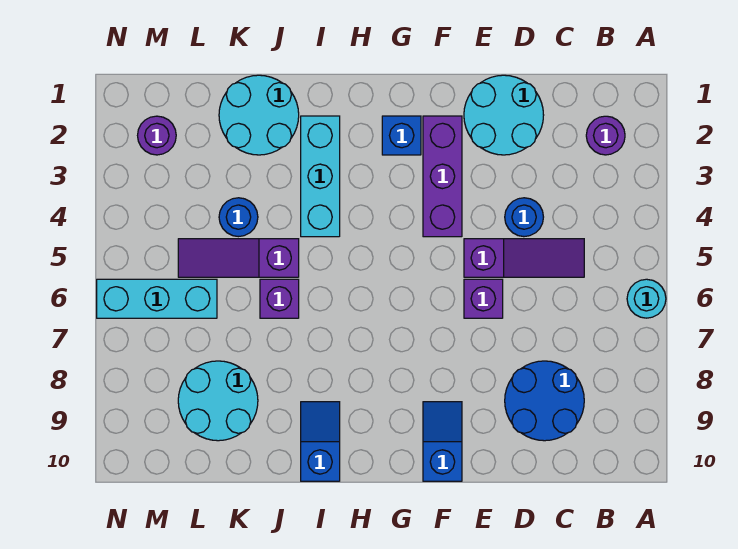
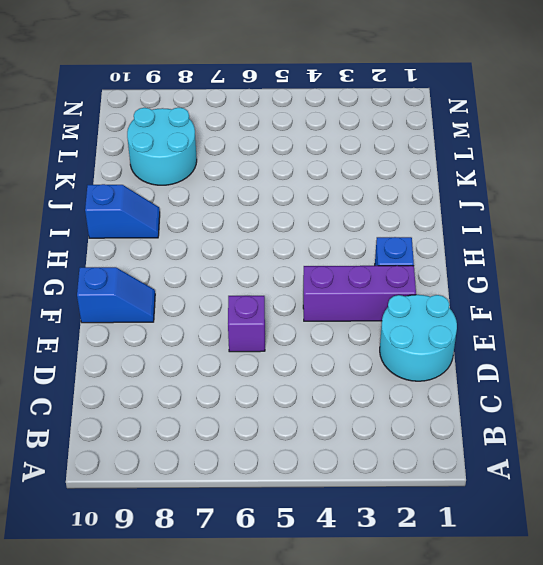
none -> cyan 1x1 round brick [627,279,666,318]
none -> purple 1x1 round brick [586,116,625,155]
none -> purple 1x3 slope [464,239,584,277]

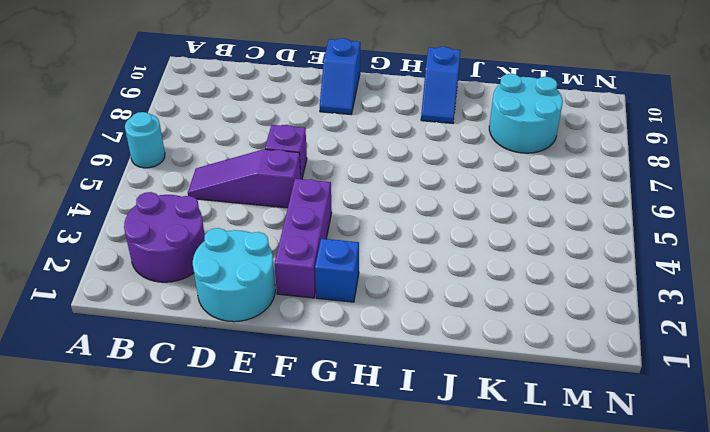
purple 2x2 round brick [124,192,205,282] -> purple 1x1 round brick [586,116,625,155]
none -> blue 2x2 round brick [505,361,584,441]
none -> blue 1x1 round brick [505,198,543,237]
none -> cyan 1x3 brick [301,116,340,237]

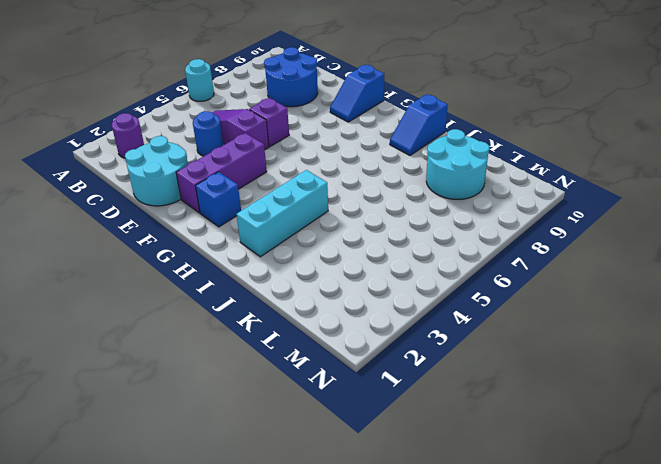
none -> cyan 2x2 round brick [219,75,299,155]
none -> purple 1x3 slope [178,239,299,277]
none -> purple 1x1 brick [260,279,299,318]

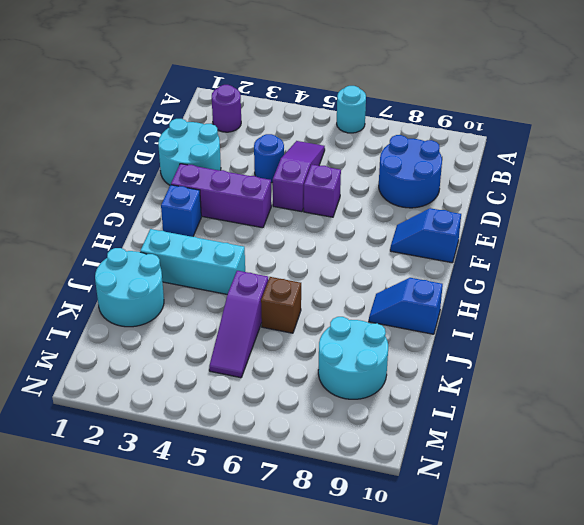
brown 1x1 brick [261,277,301,333] -> purple 1x1 brick [260,279,299,318]
none -> blue 1x1 round brick [219,198,258,237]
none -> cyan 1x3 brick [97,279,217,318]
none -> purple 1x1 round brick [138,116,176,155]

